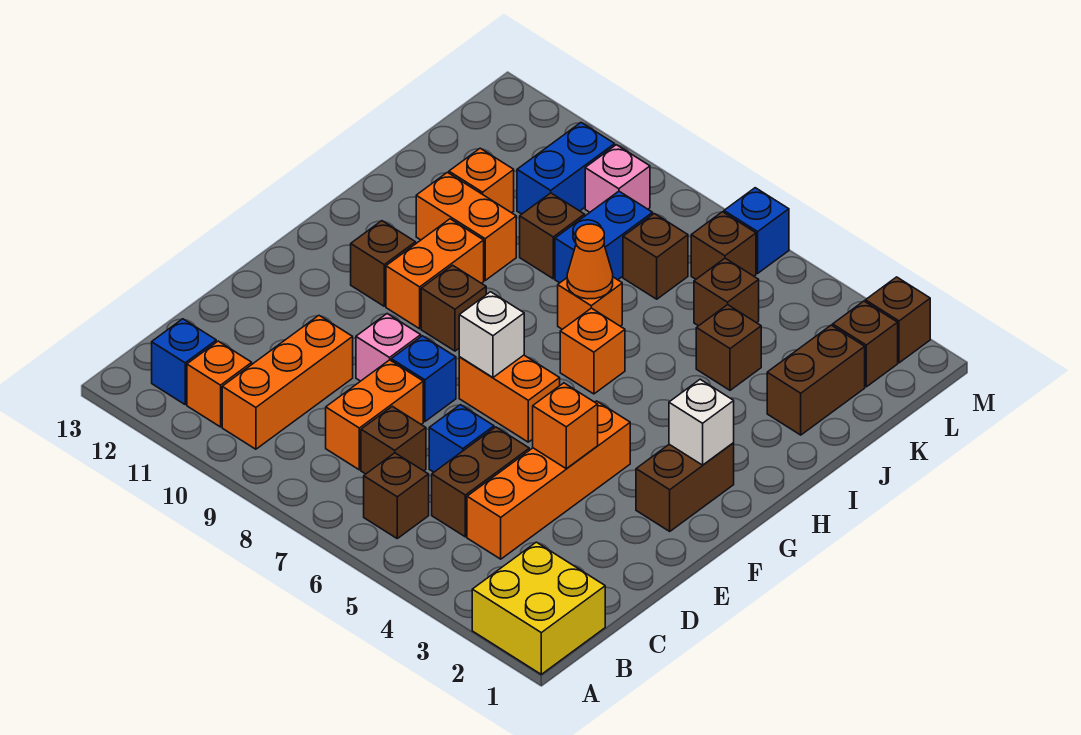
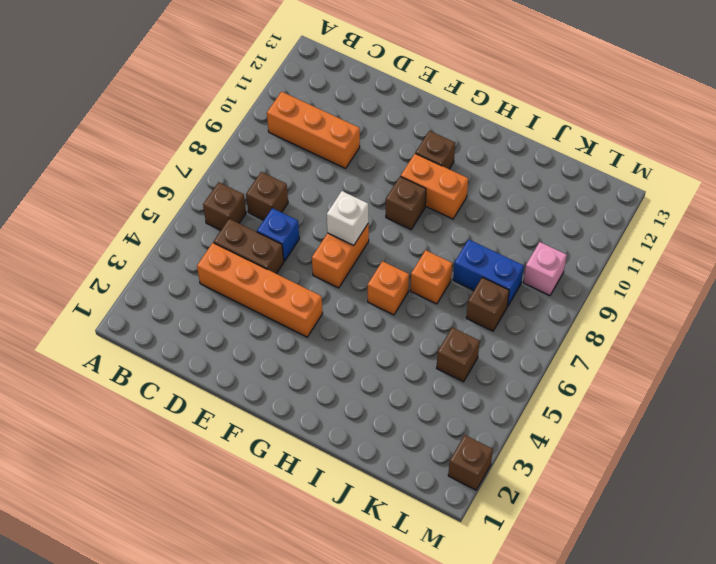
none -> yellow 2x2 brick [472,542,605,674]
none -> orange 1x1 brick [187,341,252,427]
none -> blue 1x1 brick [152,319,216,404]
none -> orange 1x2 brick [326,360,423,470]

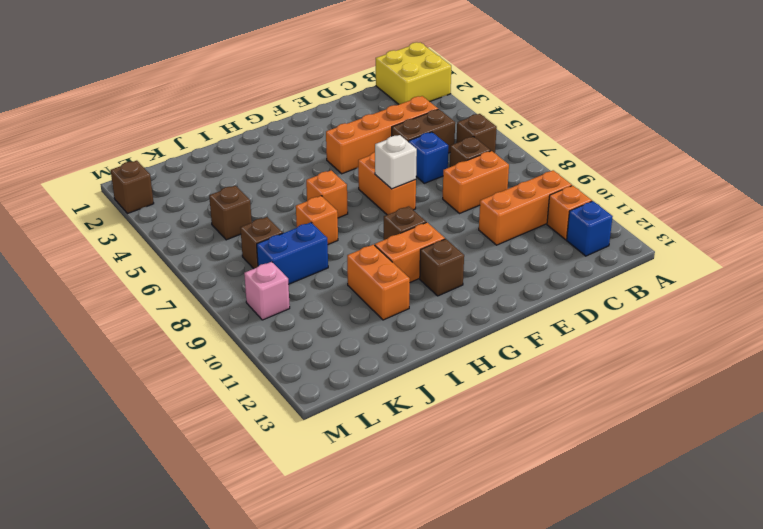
none -> blue 1x1 brick [391,336,456,422]
none -> pink 1x1 brick [356,314,421,381]
none -> brown 1x2 brick [636,443,734,531]
none -> brown 1x2 brick [767,325,865,435]

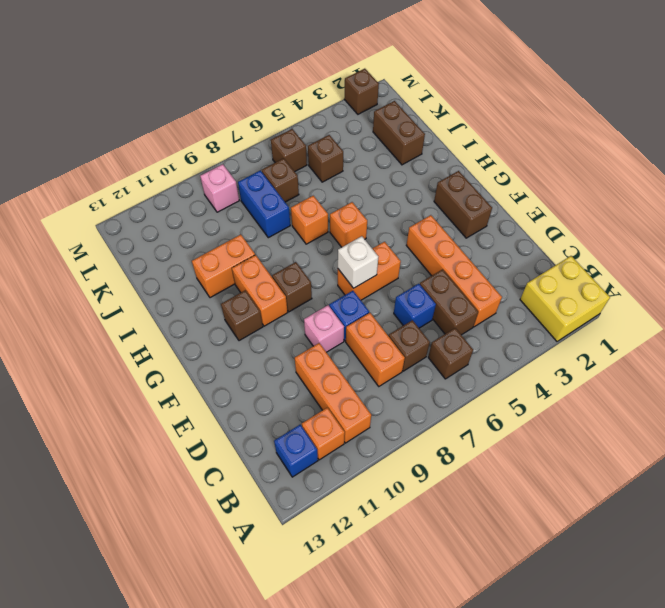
none -> brown 1x1 brick [696,305,761,390]
none -> brown 1x1 brick [520,193,585,279]
none -> orange 1x1 brick [449,148,514,213]
none -> blue 1x2 brick [517,123,615,214]

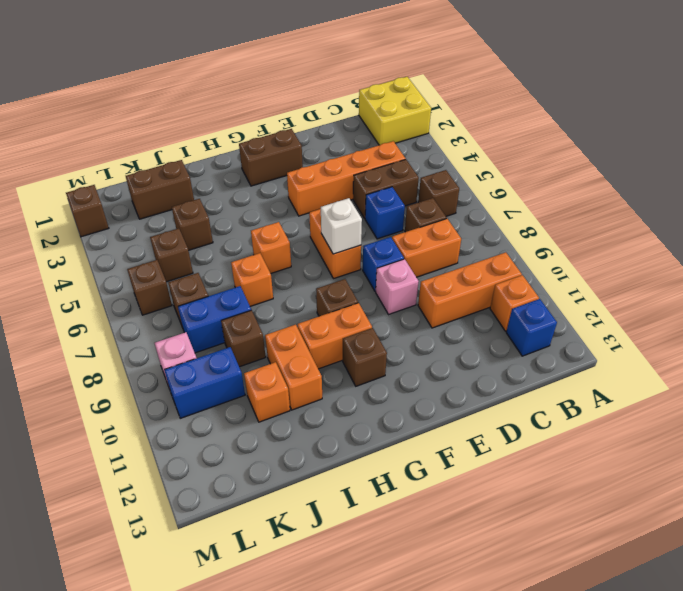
none -> brown 1x1 brick [833,301,898,387]
none -> blue 1x1 brick [724,188,789,273]
none -> orange 1x1 brick [533,383,598,469]
none -> white 1x1 brick [669,379,734,465]

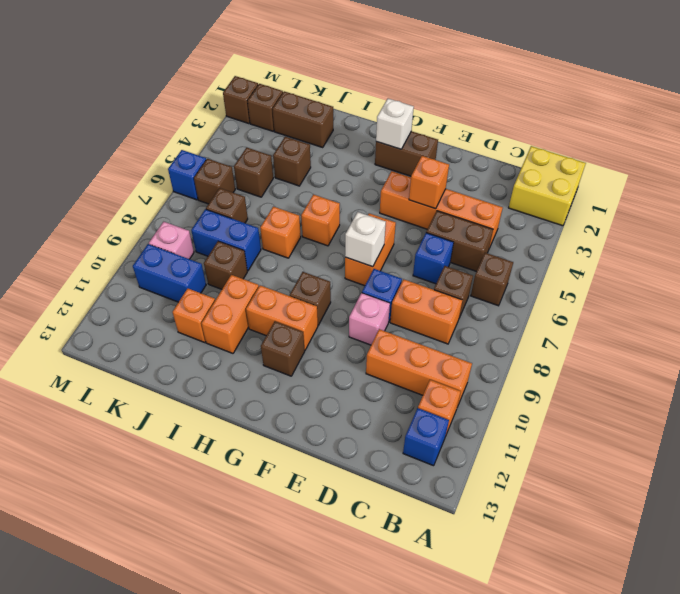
none -> orange 1x1 cone [567,224,613,299]

